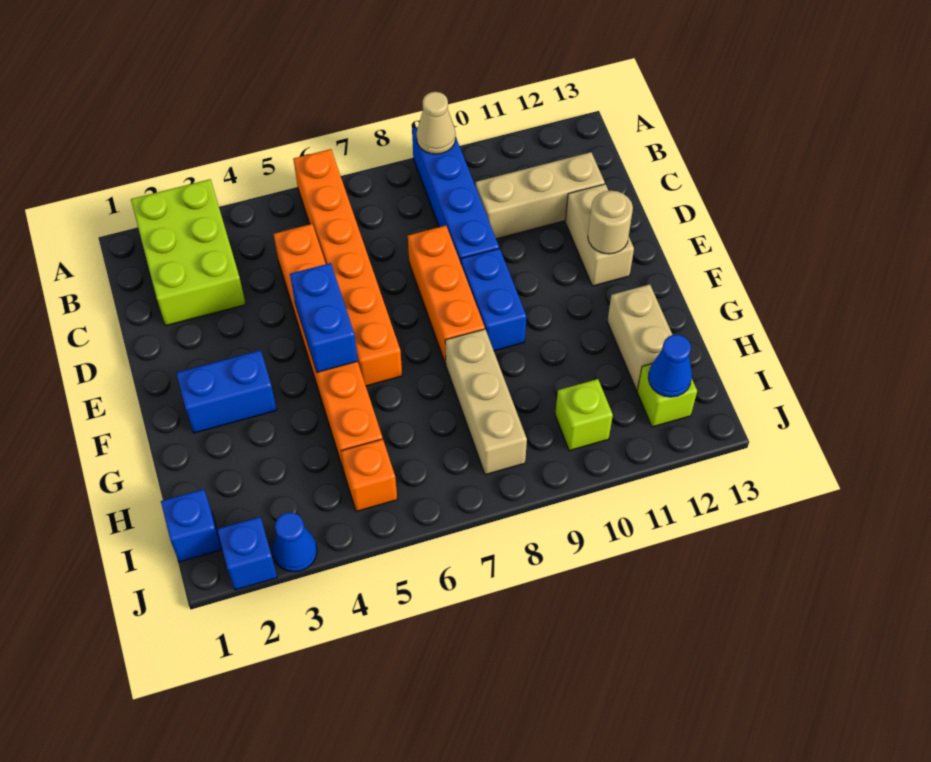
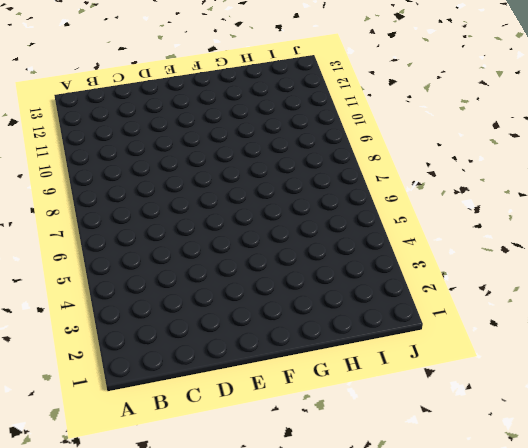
none -> lime 2x3 brick [131,179,246,326]
none -> orange 1x6 brick [293,149,402,386]
none -> blue 1x4 brick [412,127,499,263]

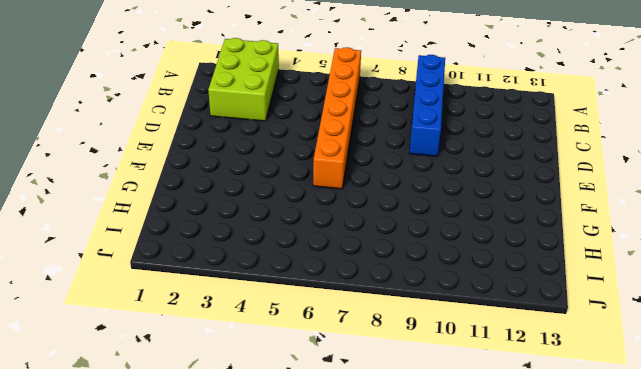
none -> orange 1x6 brick [274,224,383,471]
none -> tan 1x3 brick [476,152,605,239]
none -> orange 1x3 brick [408,226,485,364]

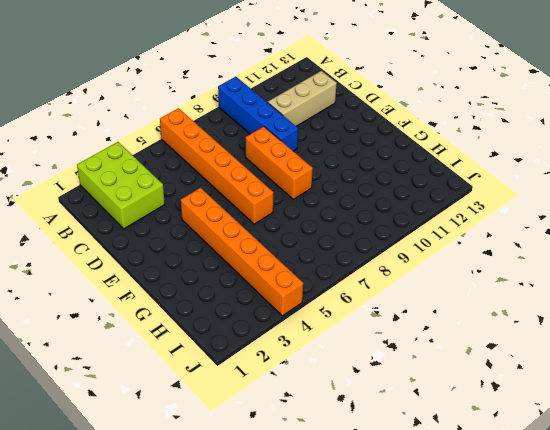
orange 1x6 brick [181,188,303,316] -> orange 1x6 brick moved to [274,224,383,471]
none -> tan 1x2 brick [565,184,634,286]
none -> blue 1x2 brick [461,248,526,351]
none -> blue 1x2 brick [176,350,277,433]

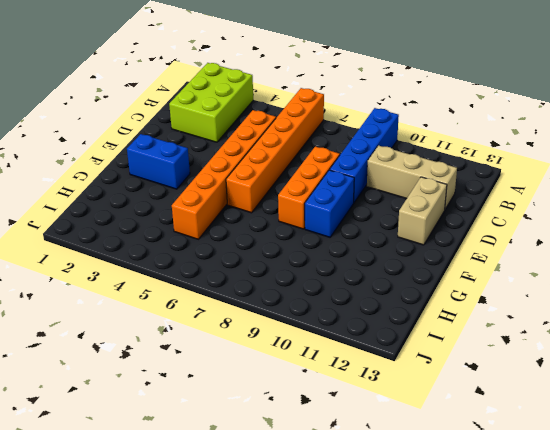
none -> tan 1x3 brick [445,329,527,475]
none -> tan 1x2 brick [607,284,672,390]
none -> blue 1x1 brick [161,489,222,562]

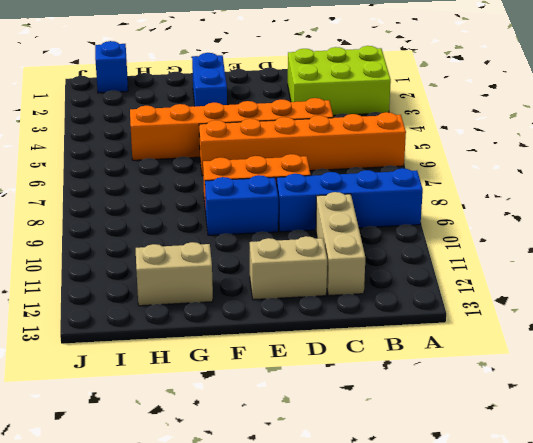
none -> tan 1x3 brick [445,329,527,475]
none -> orange 1x1 brick [341,439,397,511]
none -> lime 1x1 brick [555,379,613,451]

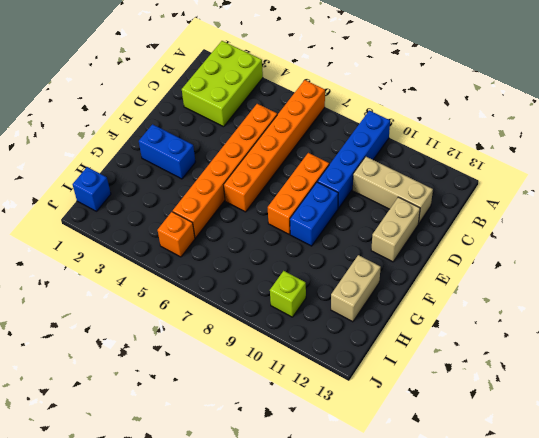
none -> tan 1x3 brick [445,329,527,475]
none -> lime 1x1 brick [637,364,697,427]
none -> blue 1x1 brick [217,517,277,590]

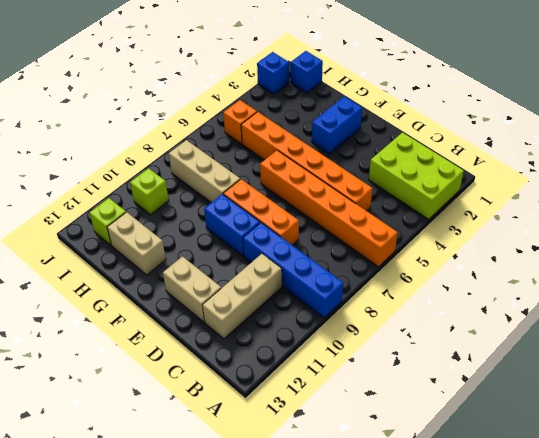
none -> blue 1x1 cone [273,512,317,572]
none -> tan 1x1 cone [416,92,456,154]
none -> blue 1x2 brick [290,263,358,372]

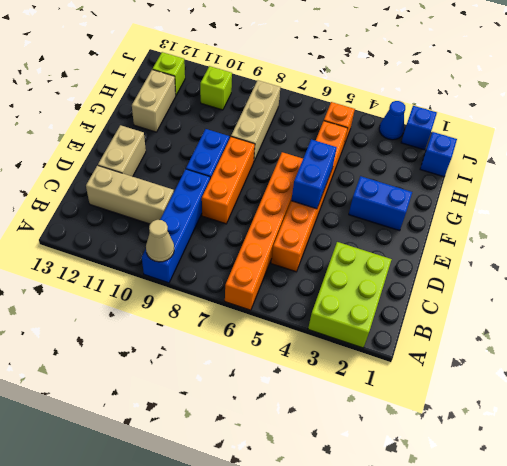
none -> tan 1x1 round brick [588,191,633,254]
none -> blue 1x1 cone [648,335,692,397]

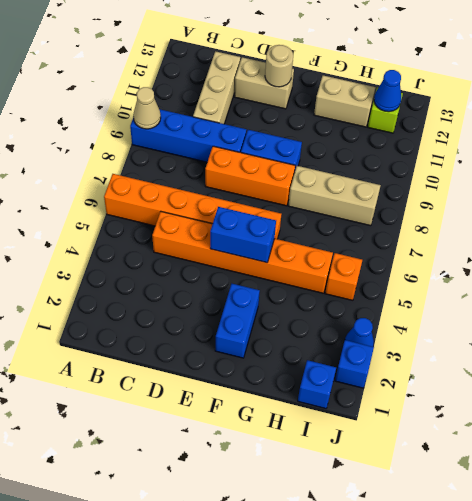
none -> lime 2x3 brick [131,179,246,326]
none -> lime 1x1 brick [555,379,613,451]

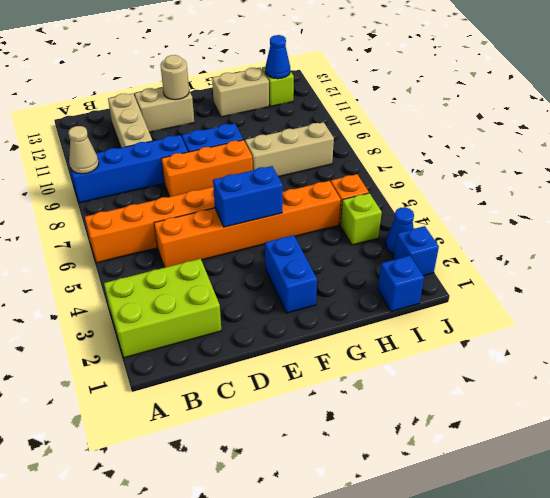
lime 1x1 brick [341,193,382,245] -> lime 1x1 brick moved to [555,379,613,451]

